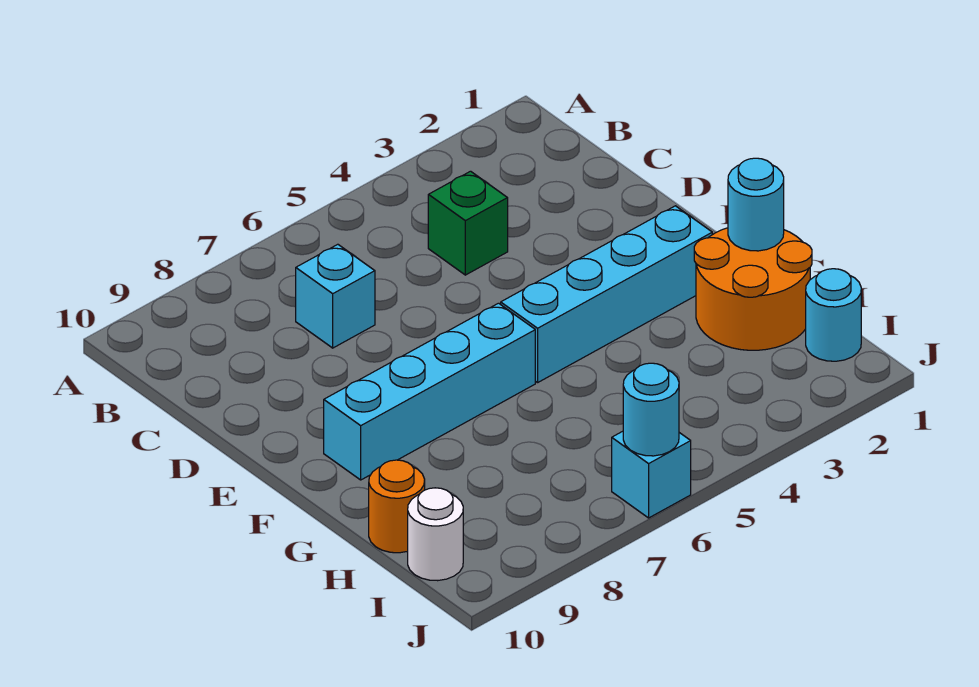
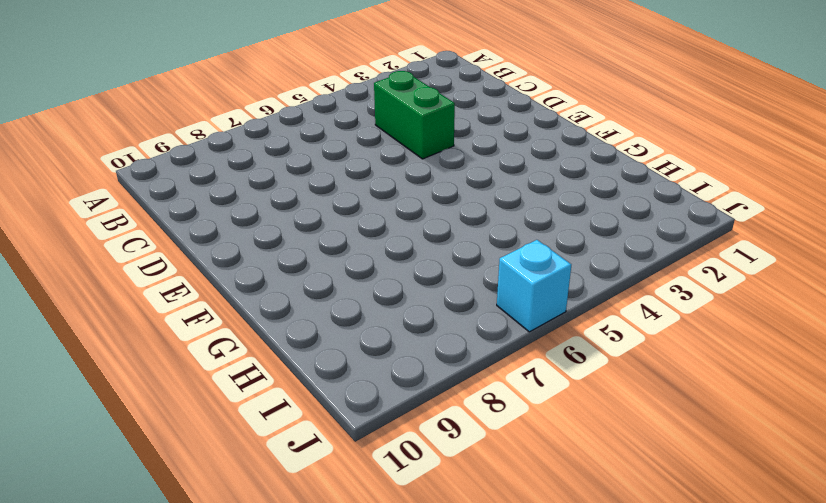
green 1x2 brick [374,71,455,159] -> green 1x1 brick [428,171,508,275]
none -> cyan 1x1 brick [296,244,375,348]
none -> cyan 1x4 brick [501,206,712,383]

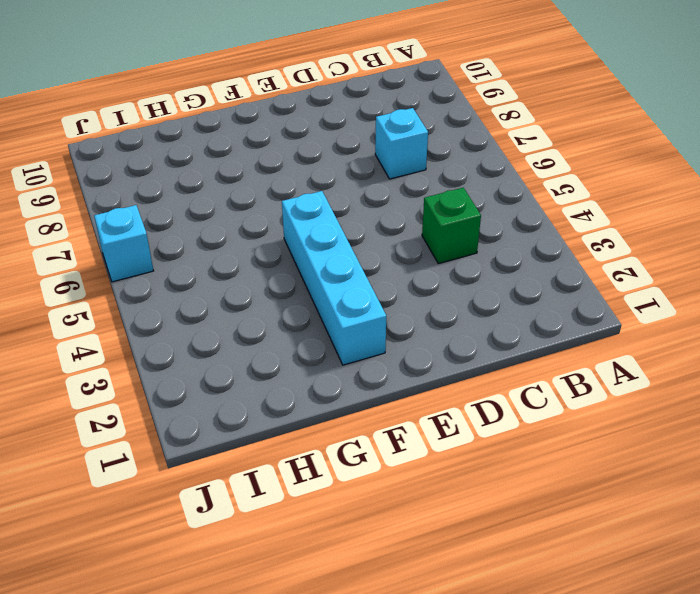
none -> cyan 1x4 brick [324,303,535,480]
none -> orange 2x2 round brick [694,228,812,350]

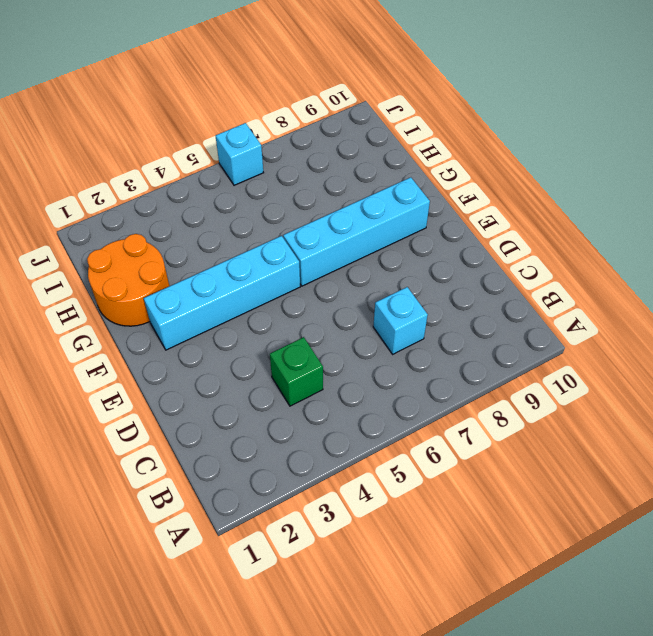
none -> orange 1x1 round brick [369,460,425,553]
none -> cyan 1x1 round brick [806,269,861,361]

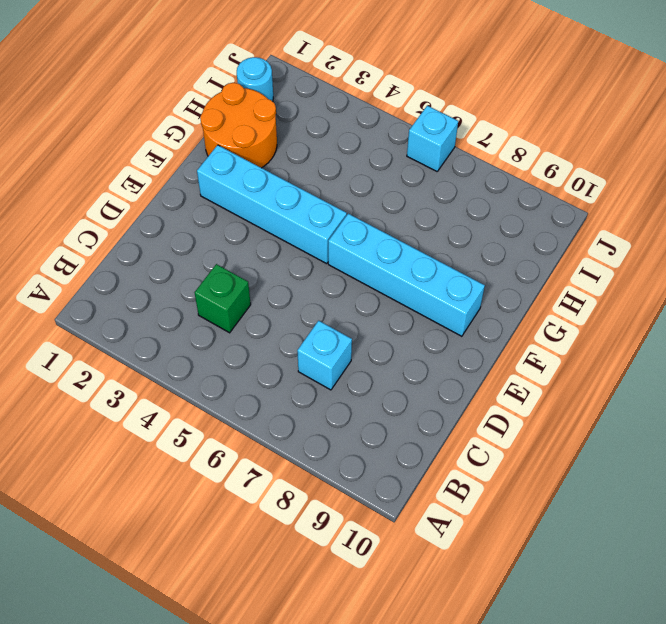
none -> orange 1x1 round brick [369,460,425,553]
none -> white 1x1 round brick [408,488,463,581]

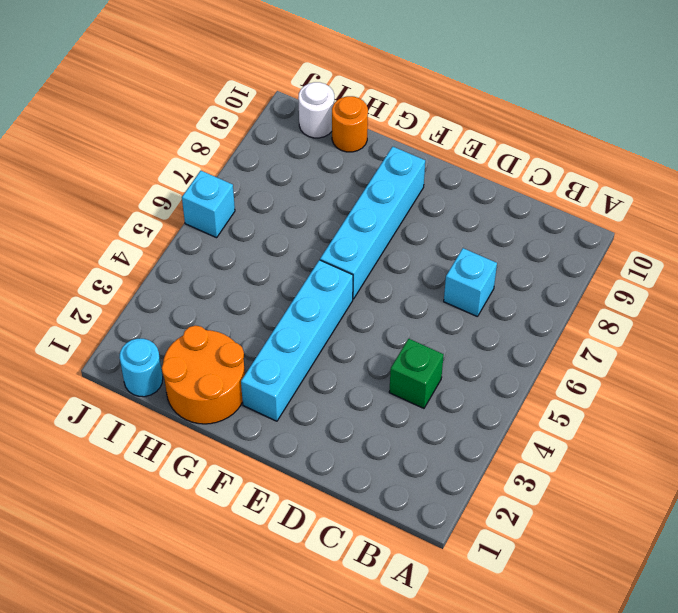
none -> cyan 1x1 round brick [728,158,784,251]
none -> cyan 1x1 round brick [623,363,679,456]

